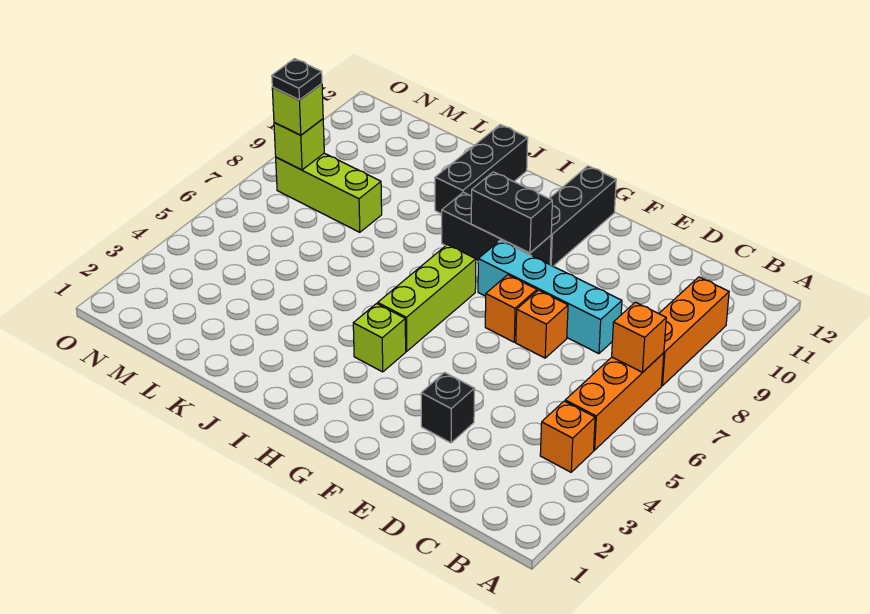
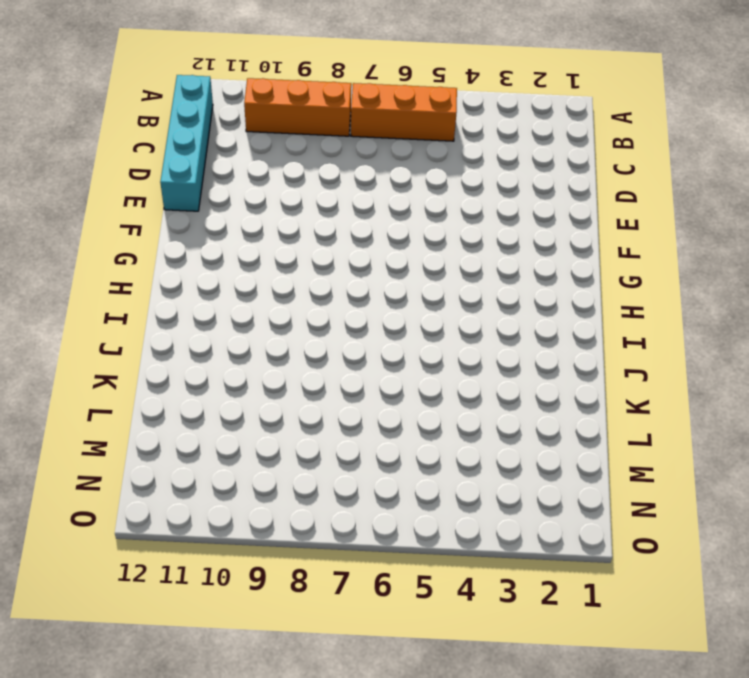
cyan 1x4 brick [160,75,213,211] -> cyan 1x4 brick moved to [478,240,622,354]
none -> orange 1x1 brick [540,401,595,472]
none -> black 1x1 brick [421,373,475,443]
none -> orange 1x1 brick [516,290,568,358]

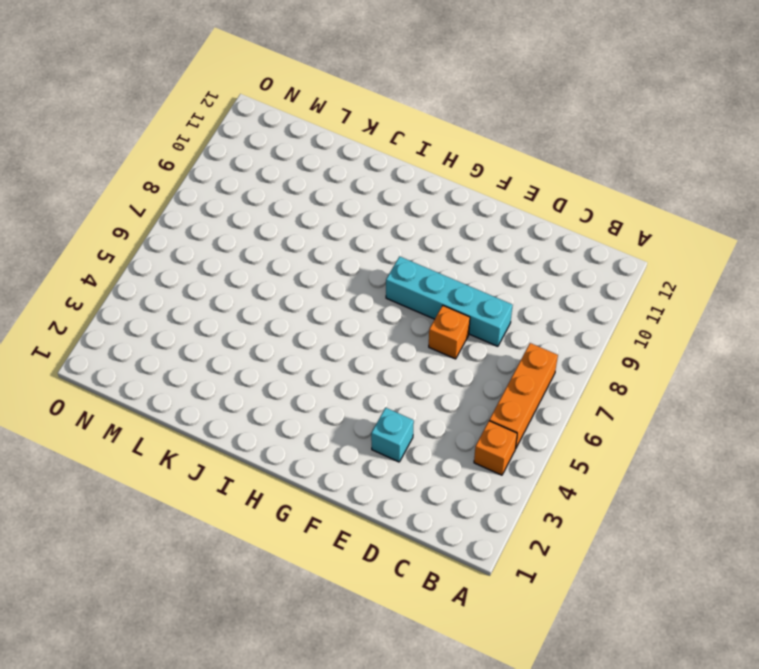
cyan 1x1 brick [371,408,414,462] -> black 1x1 brick [421,373,475,443]
none -> orange 1x3 brick [659,277,729,386]
none -> orange 1x1 brick [485,275,537,342]
none -> black 1x3 brick [442,192,551,265]

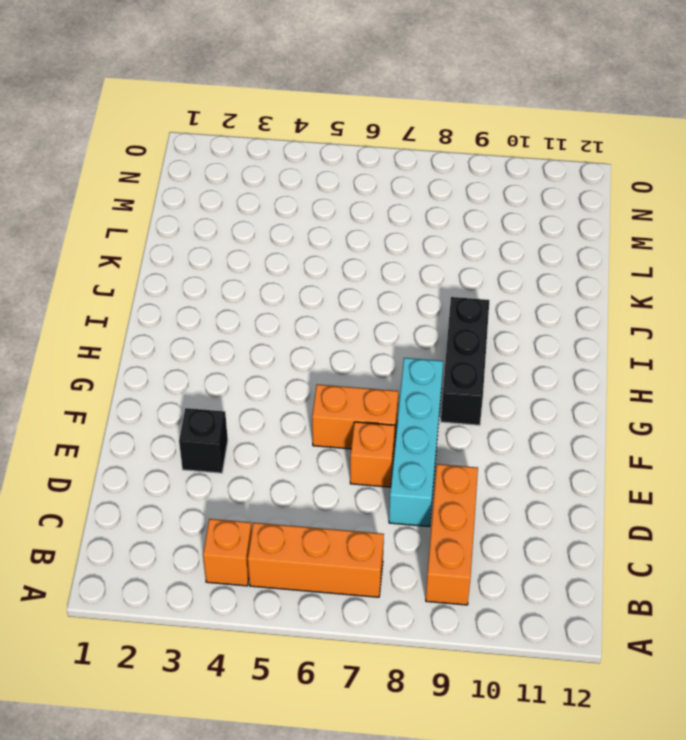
orange 1x3 brick [426,464,478,605] -> orange 1x3 brick turned to [659,277,729,386]
orange 1x2 brick [312,384,398,449] -> orange 1x1 brick [485,275,537,342]
none -> black 1x3 brick [549,166,616,266]
none -> lime 1x1 brick [353,304,406,372]
none -> lime 1x3 brick [378,245,476,351]

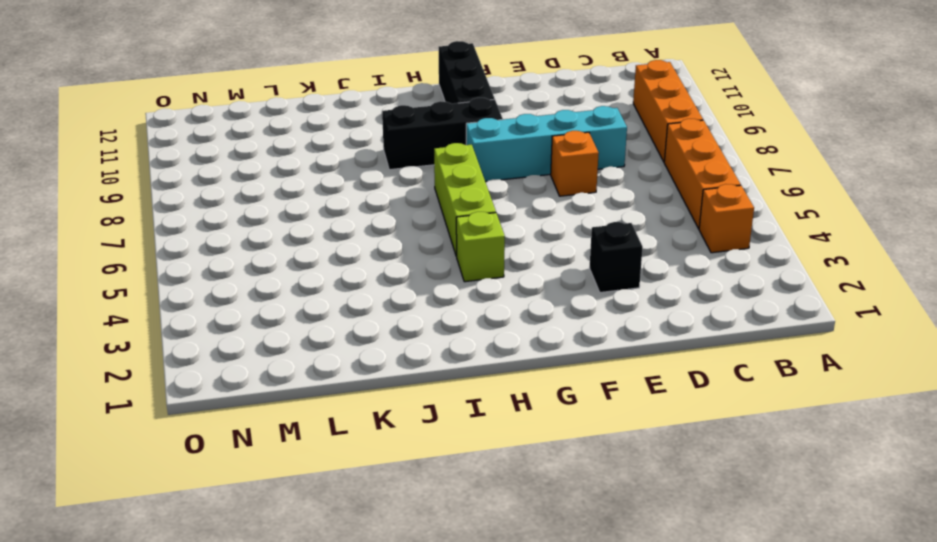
none -> orange 1x1 brick [485,275,537,342]
none -> black 1x3 brick [435,125,528,214]
none -> lime 1x3 brick [276,153,382,232]

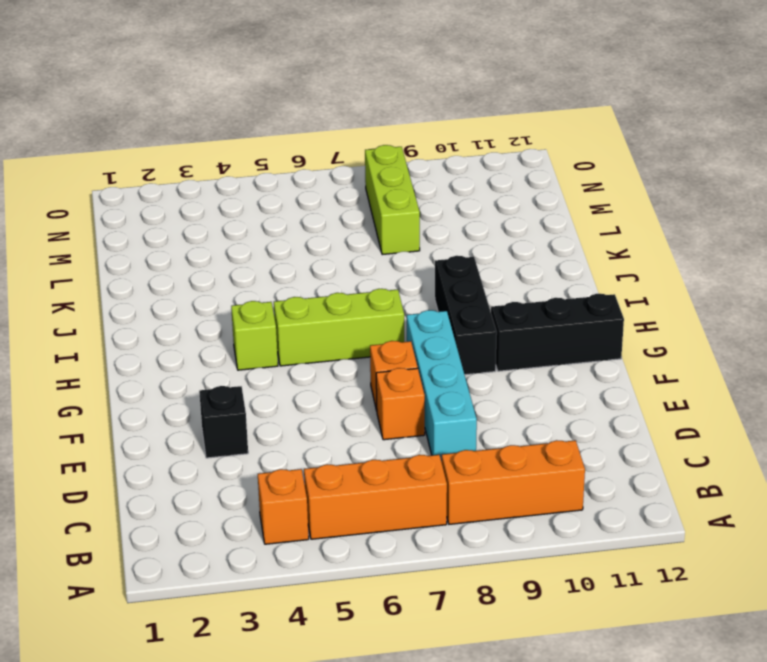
none -> black 1x3 brick [435,125,528,214]
none -> orange 1x1 brick [612,302,666,372]
none -> black 1x2 brick [471,172,552,253]

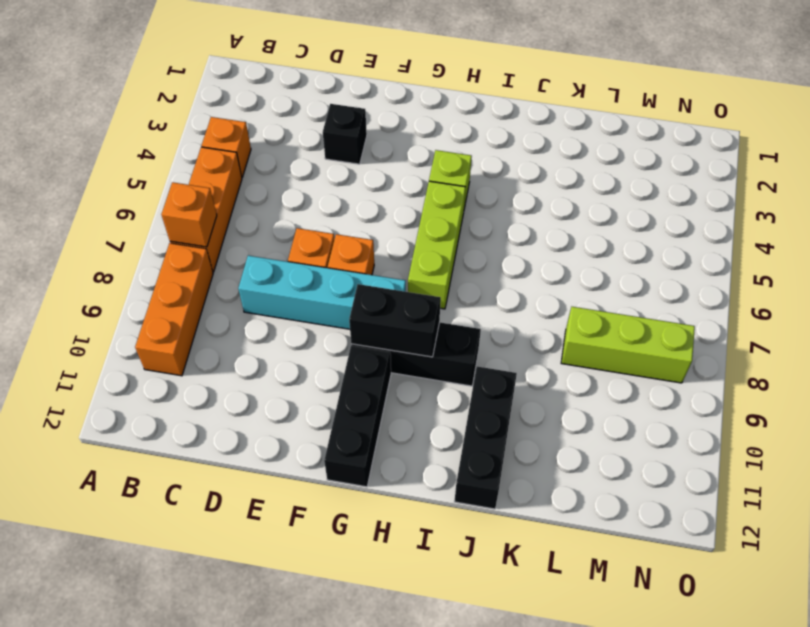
none -> lime 1x1 brick [274,119,324,170]
none -> lime 1x1 brick [272,84,323,135]
none -> black 1x1 plate [272,59,322,100]

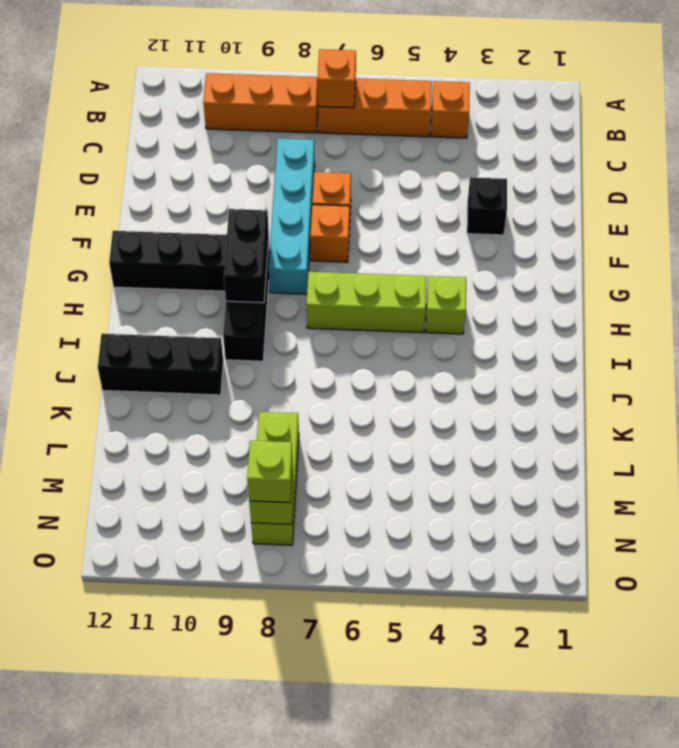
none -> black 1x1 plate [272,59,322,100]

